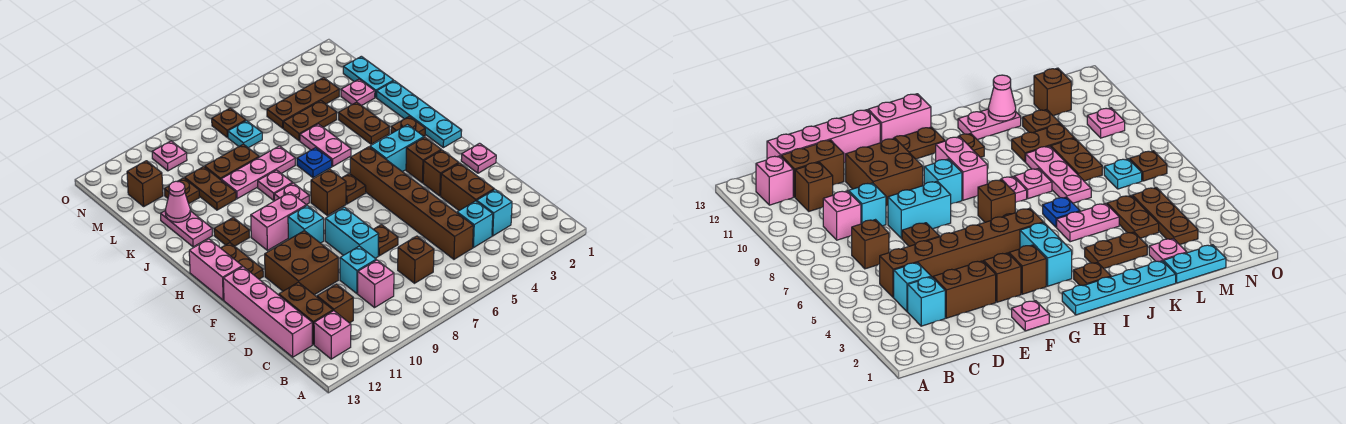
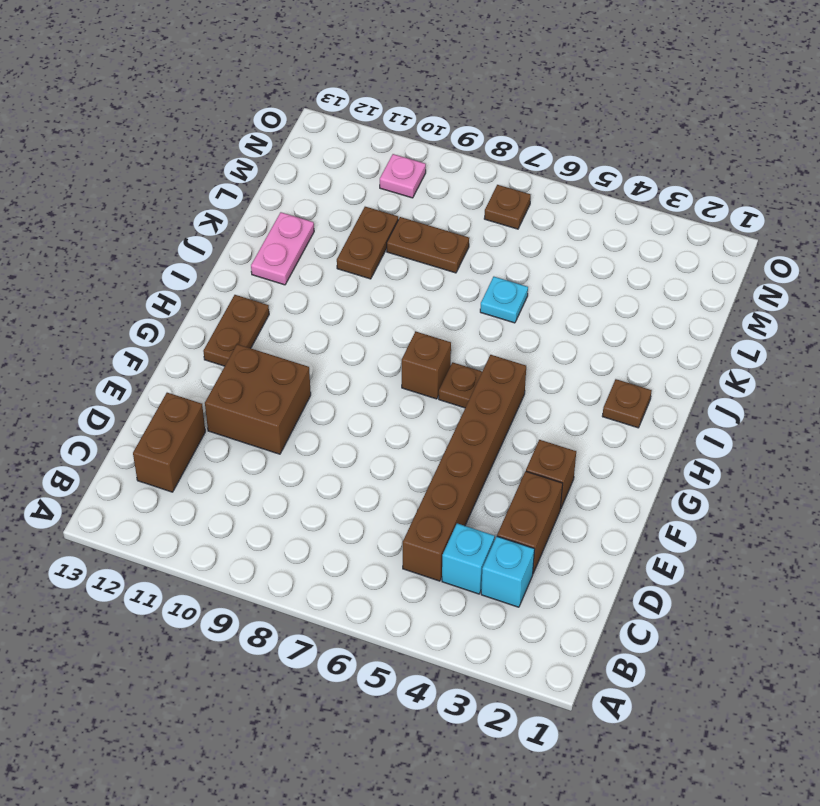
cyan 1x1 plate [480,277,528,323] -> cyan 1x1 plate moved to [228,121,262,148]
none -> pink 1x1 brick [314,311,351,359]
none -> brown 1x1 brick [398,236,434,283]
none -> pink 1x1 brick [358,260,394,308]
none -> brown 1x1 brick [317,284,353,323]

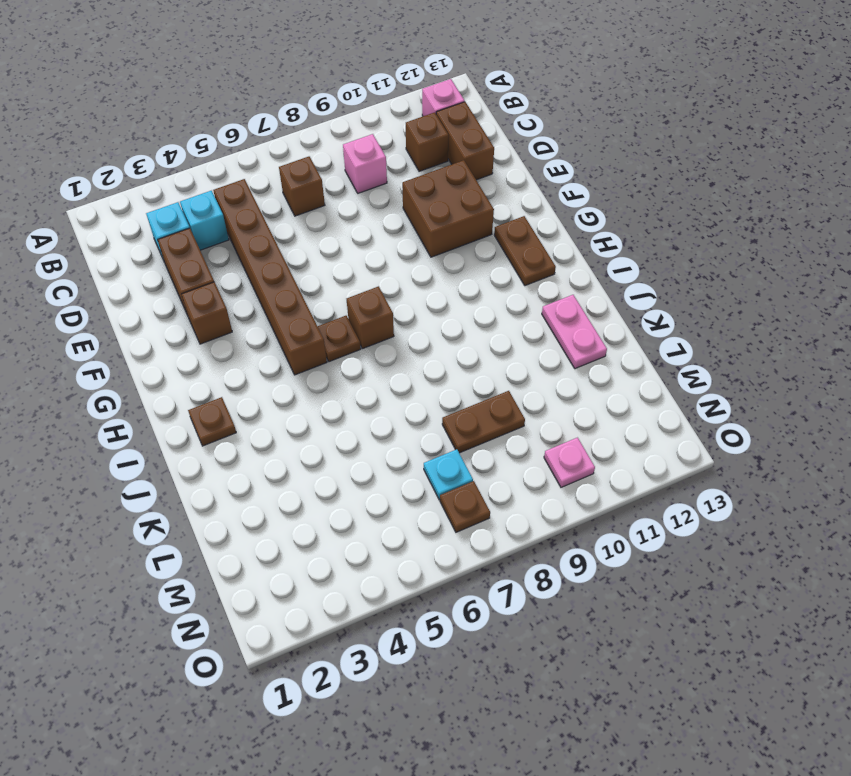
none -> pink 1x4 brick [223,267,312,357]
none -> cyan 1x1 brick [340,246,376,294]
none -> brown 1x1 plate [373,225,398,256]
none -> cyan 1x2 brick [325,207,379,258]

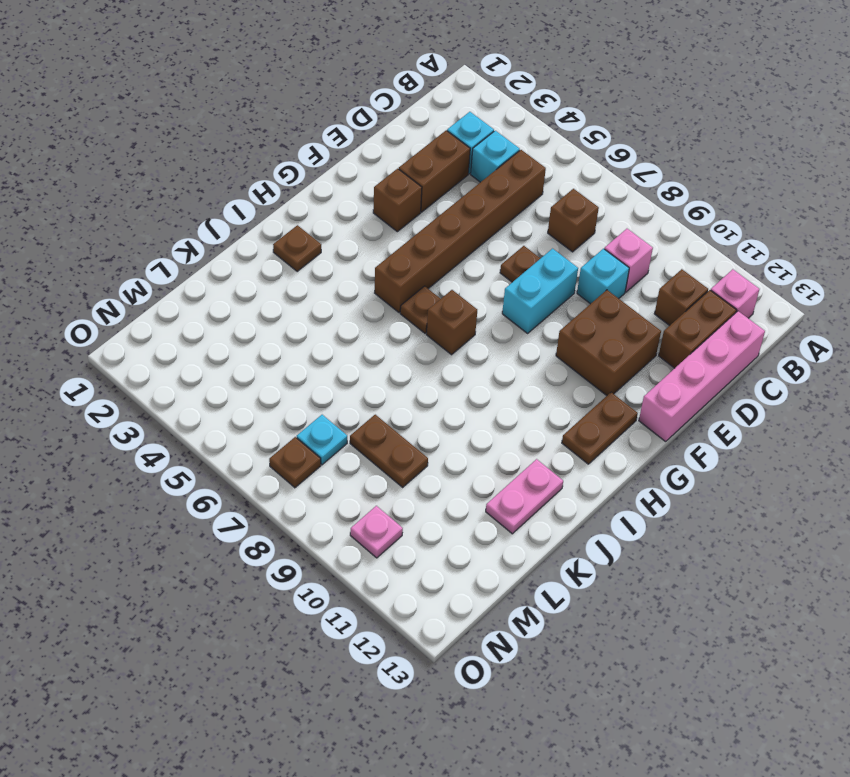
none -> pink 1x1 plate [461,143,496,173]
none -> brown 1x1 brick [406,137,441,183]
none -> cyan 1x1 brick [288,206,324,243]
none -> pink 1x2 brick [189,239,242,300]

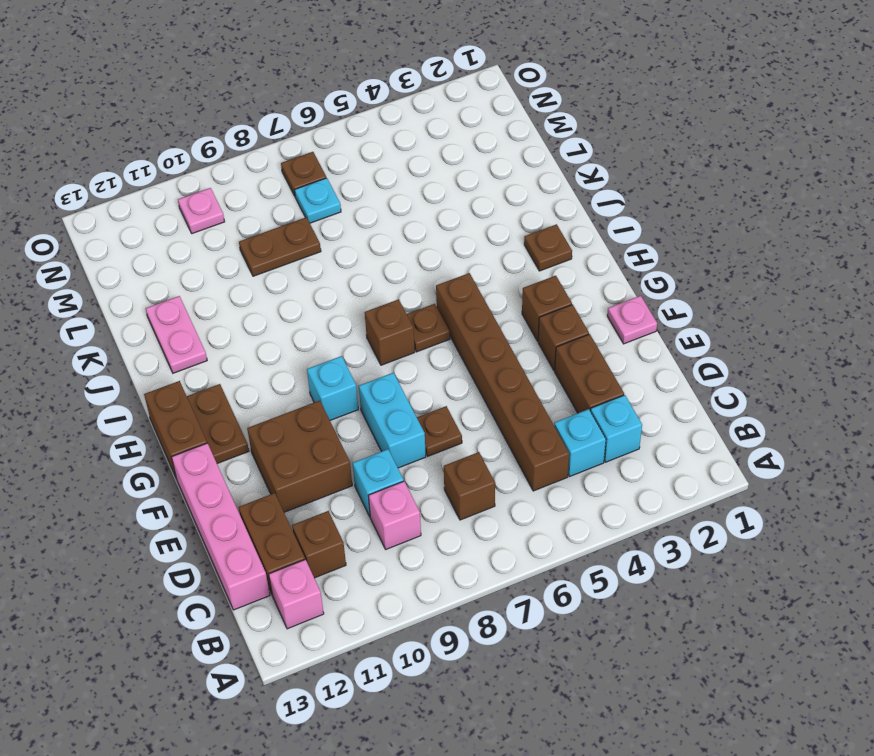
brown 1x2 brick [144,381,207,477] -> pink 1x2 brick [189,239,242,300]
none -> cyan 1x4 plate [376,81,462,148]
none -> cyan 1x2 brick [370,125,424,172]
none -> pink 1x2 brick [251,192,306,250]
none -> pink 1x1 plate [274,183,309,205]

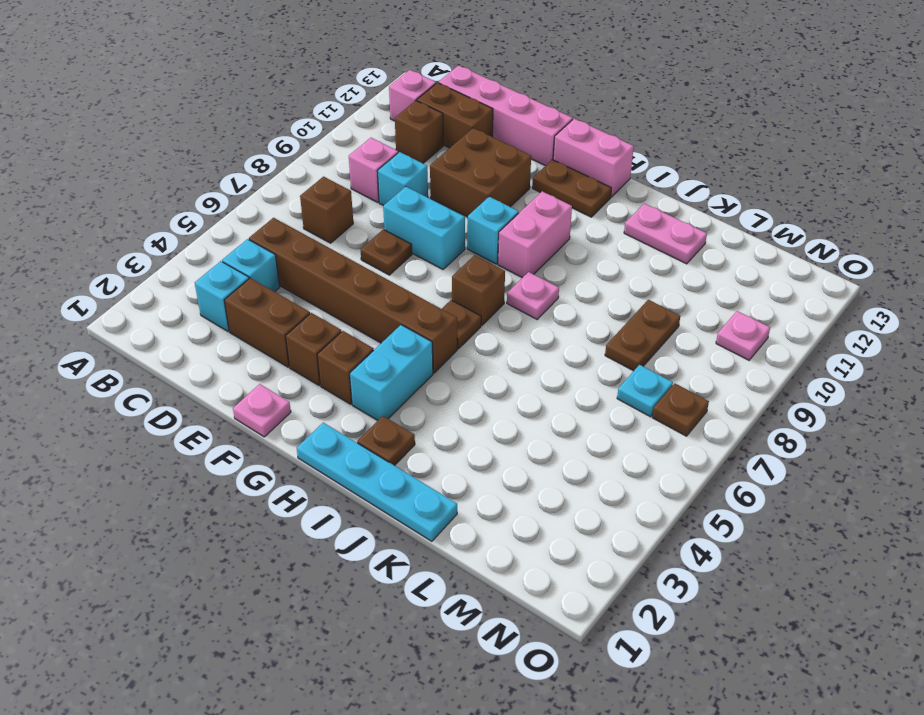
none -> brown 1x1 plate [214,218,250,246]
none -> brown 1x2 plate [339,102,389,144]
none -> pink 1x2 plate [300,124,351,166]
none -> blue 1x1 plate [297,148,332,178]

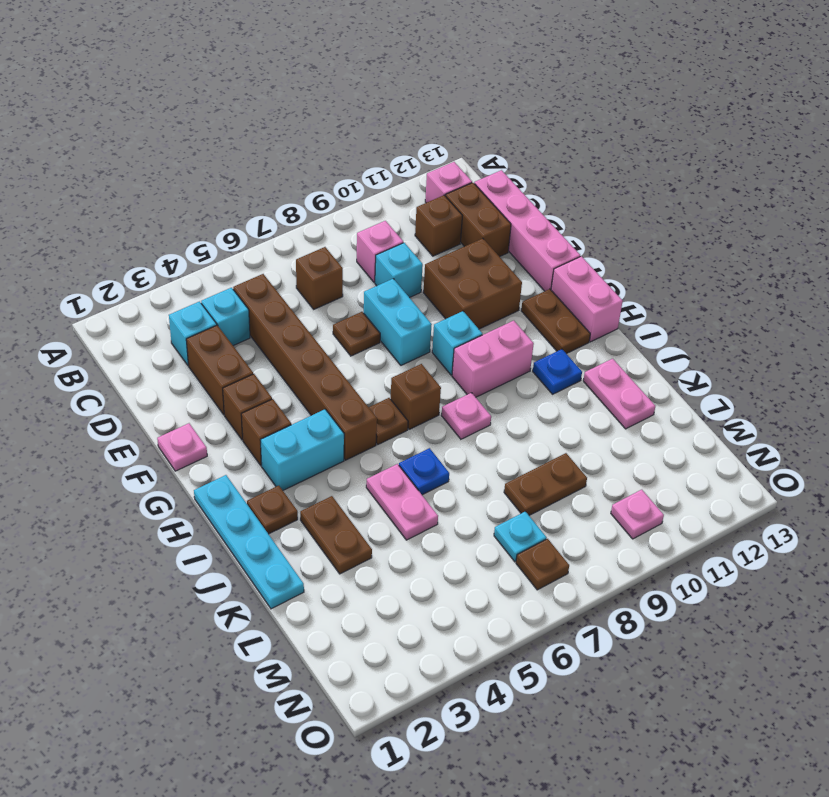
blue 1x1 plate [533,349,582,394] -> brown 1x1 plate [214,218,250,246]
none -> pink 1x1 plate [258,170,292,200]
none -> pink 1x3 plate [221,146,295,199]
none -> brown 1x2 plate [185,167,236,210]
none -> cyan 1x2 plate [343,56,394,97]

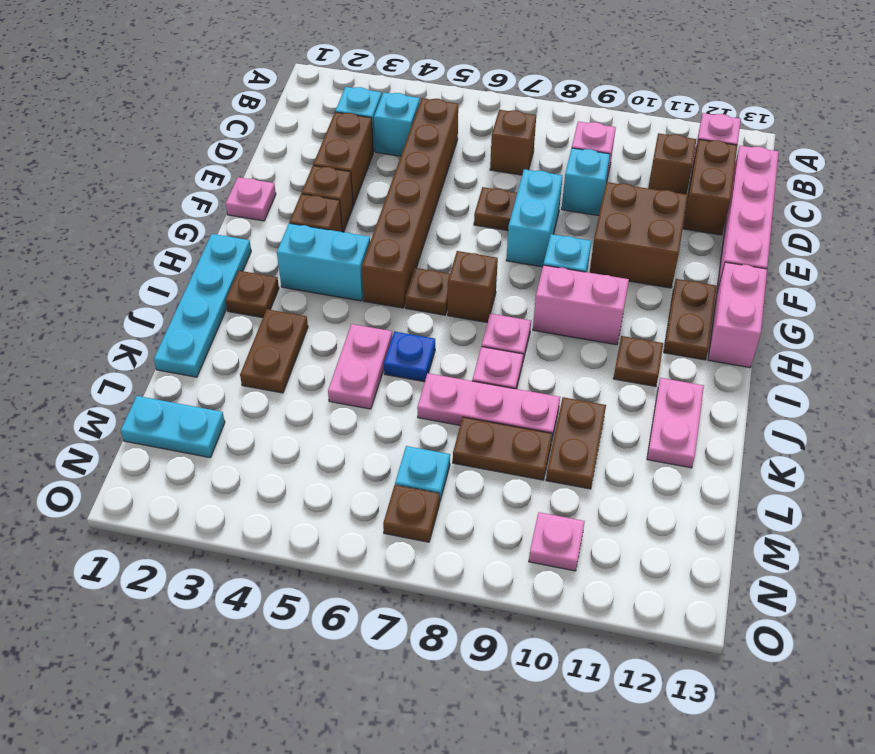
cyan 1x2 plate [121,396,225,458] -> cyan 1x2 plate turned to [343,56,394,97]
none -> pink 1x1 plate [341,79,375,106]
none -> brown 1x2 plate [283,101,337,141]
none -> brown 1x1 plate [164,178,200,204]
none -> brown 1x3 plate [267,78,339,128]

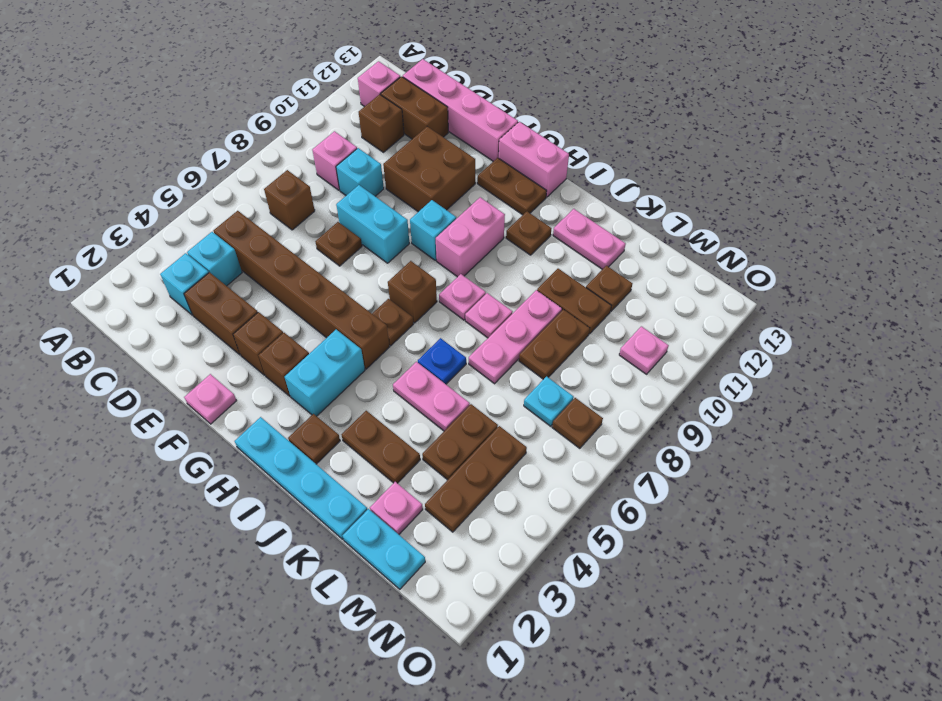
none -> brown 1x1 brick [127,161,163,206]
none -> pink 1x1 cone [165,181,190,222]

